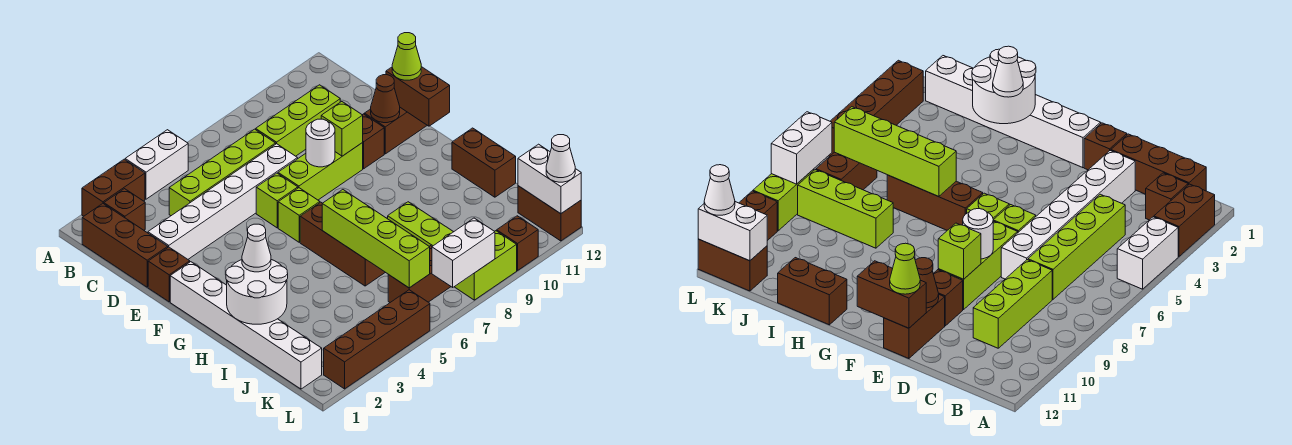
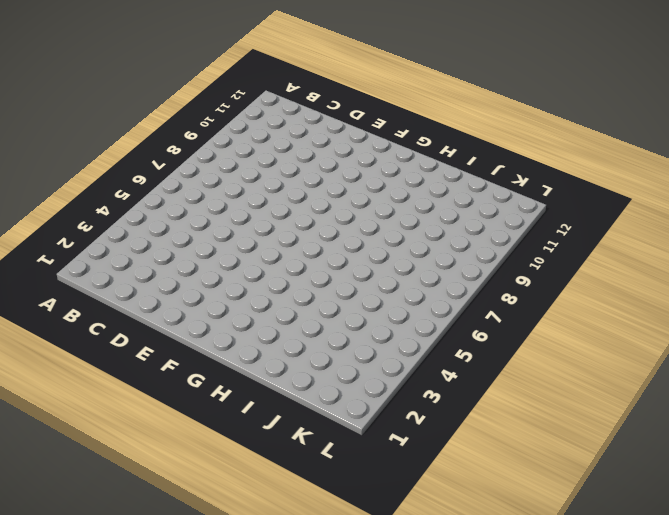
none -> brown 1x2 brick [82,159,145,216]
none -> white 1x2 brick [125,130,188,199]
none -> brown 1x3 brick [82,204,168,287]
none -> brown 1x1 brick [104,189,145,230]

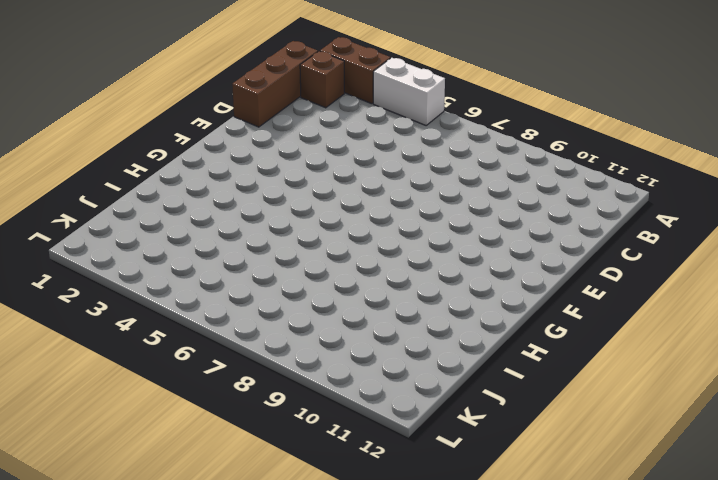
none -> lime 1x4 brick [169,129,276,216]
none -> lime 1x3 brick [256,85,340,156]
none -> white 1x6 brick [148,144,298,259]
none -> brown 1x1 brick [148,247,190,302]

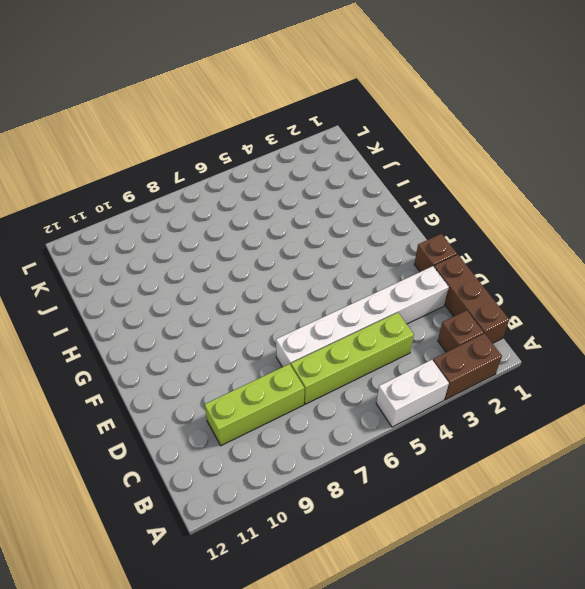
none -> lime 1x1 brick [256,173,298,228]
none -> lime 1x3 brick [278,143,363,200]
none -> brown 1x1 brick [362,114,384,169]
none -> brown 1x2 brick [364,108,427,154]

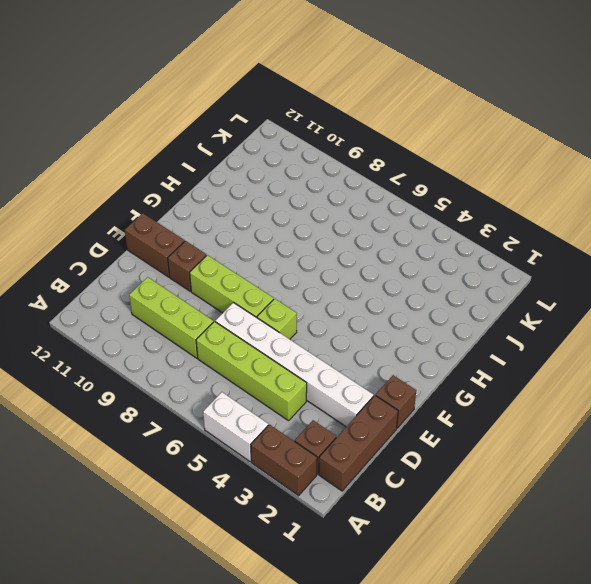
none -> white 1x6 brick [170,262,322,389]
none -> lime 1x1 brick [278,188,320,242]
none -> brown 1x3 brick [300,202,385,286]
none -> brown 1x2 brick [452,128,516,197]

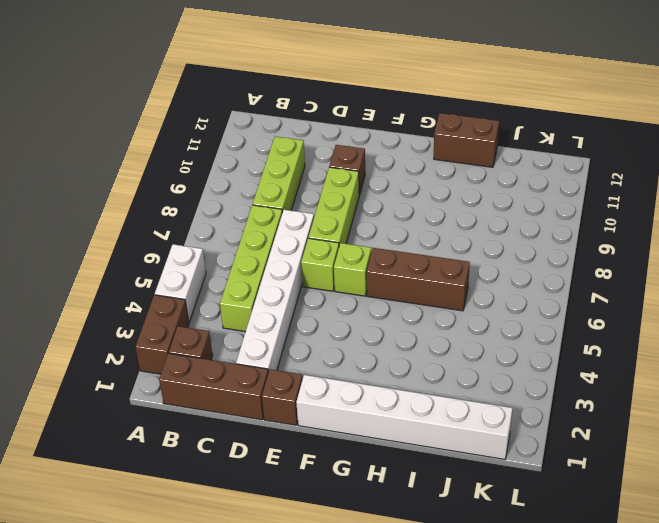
none -> brown 1x2 brick [364,108,427,154]
none -> lime 1x3 brick [388,202,453,246]
none -> brown 1x2 brick [388,246,451,302]
none -> brown 1x2 brick [518,186,581,241]

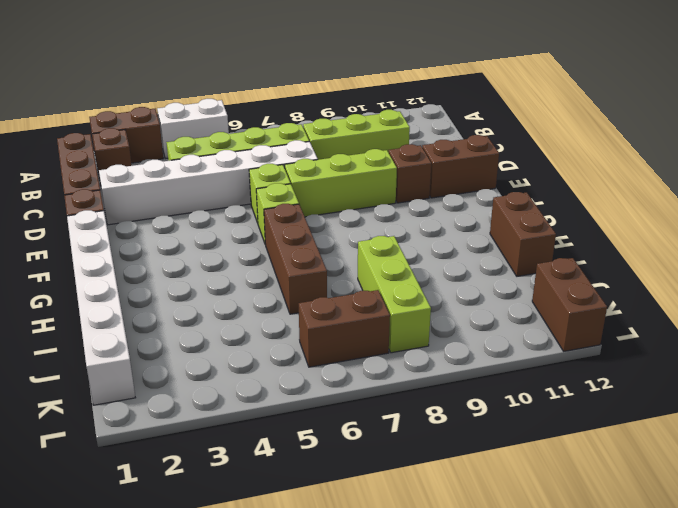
none -> brown 1x4 brick [324,290,430,389]
none -> lime 1x2 brick [455,231,517,300]
none -> brown 1x1 brick [497,216,538,270]
none -> white 1x1 round brick [306,119,335,167]

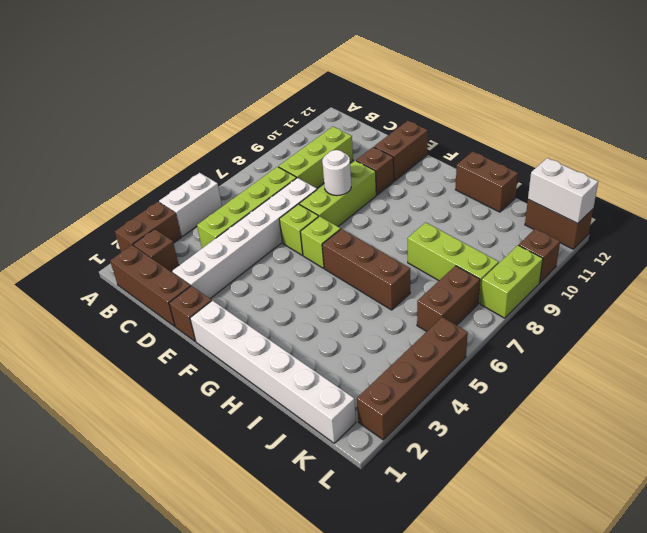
none -> lime 1x1 brick [321,102,363,156]
none -> brown 1x1 cone [371,75,400,123]
none -> brown 1x2 brick [386,67,450,126]
none -> white 2x2 round brick [226,260,288,324]

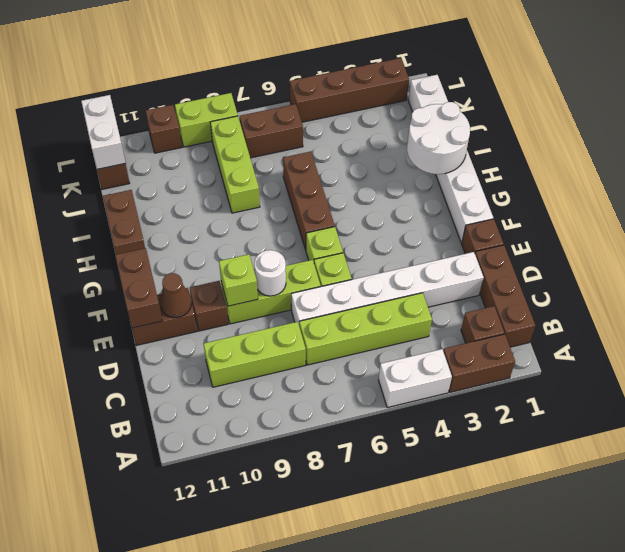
none -> lime 1x4 brick [322,190,430,288]
none -> white 1x2 brick [432,218,495,287]
none -> lime 1x1 cone [392,33,421,80]
none -> white 1x1 cone [242,224,271,272]

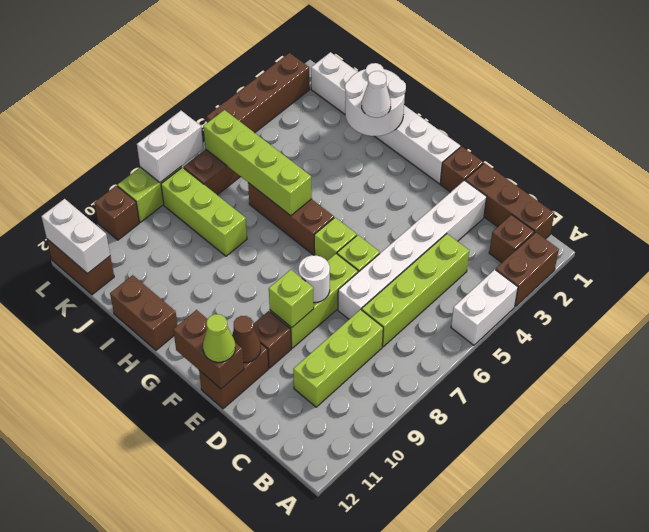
none -> white 1x1 cone [546,135,575,182]

